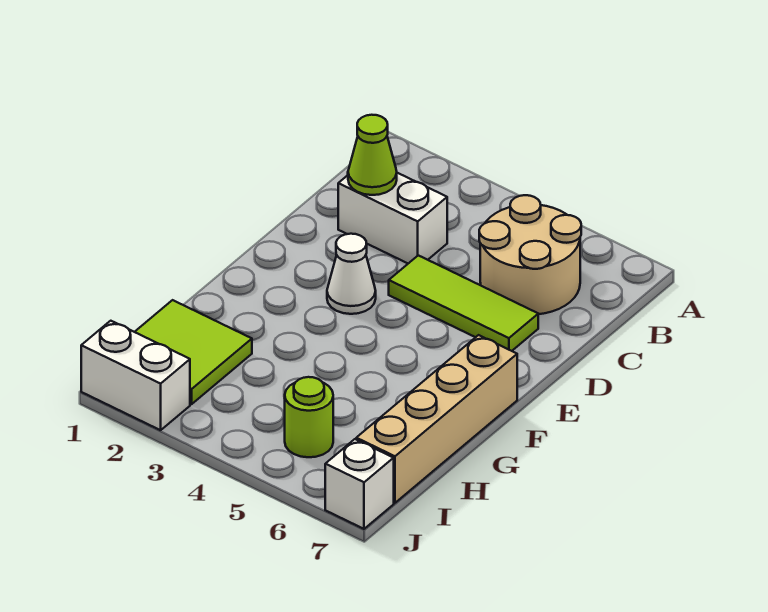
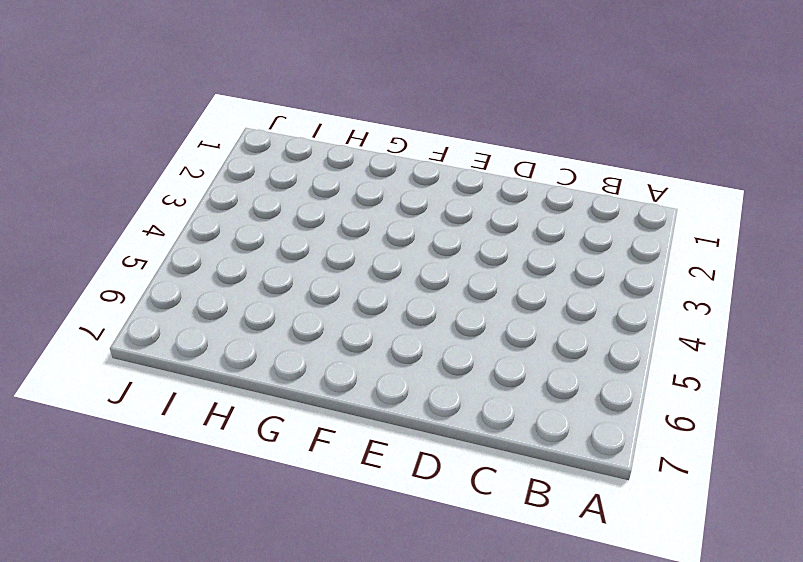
none -> tan 2x2 round brick [479,195,581,314]
none -> white 1x2 brick [338,173,447,263]

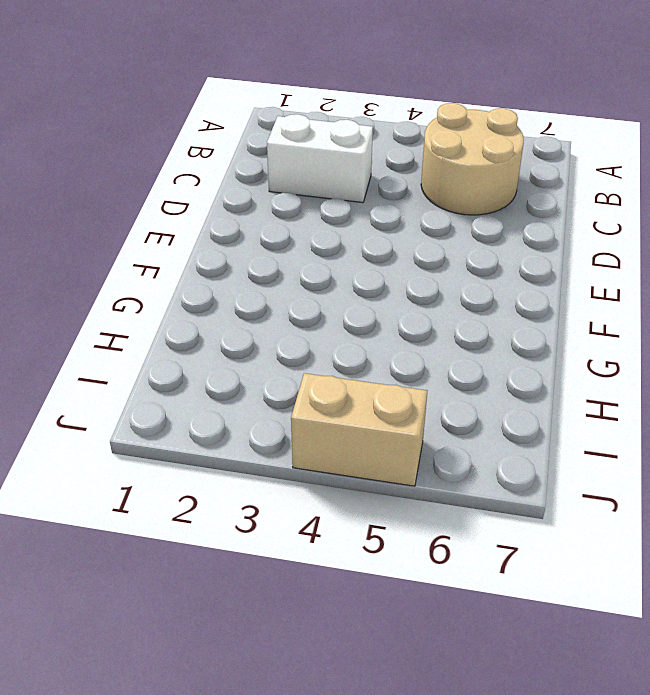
tan 1x2 brick [291,373,427,486] -> none
none -> lime 1x3 tile [389,255,538,351]
none -> white 1x1 cone [327,234,376,314]

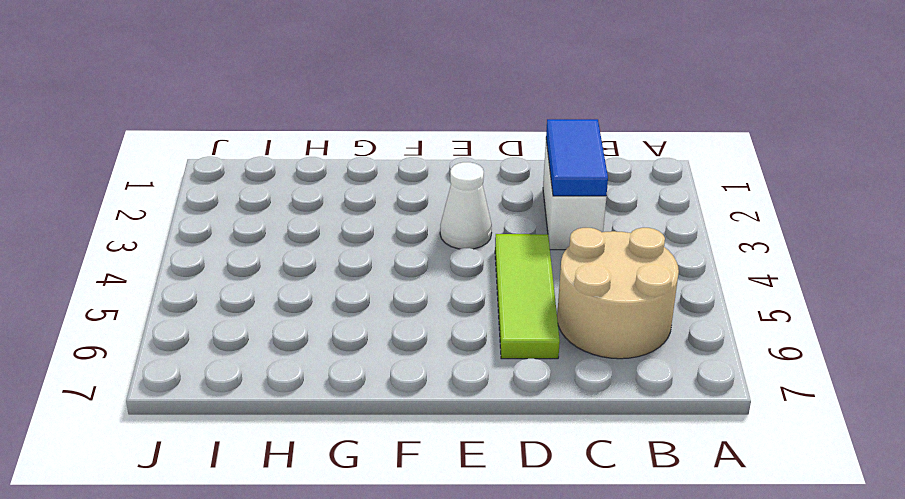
blue 1x2 tile [546,119,608,196] -> lime 1x1 cone [348,115,397,195]
none -> tan 1x4 brick [356,335,517,503]
none -> lime 2x2 tile [135,300,252,404]

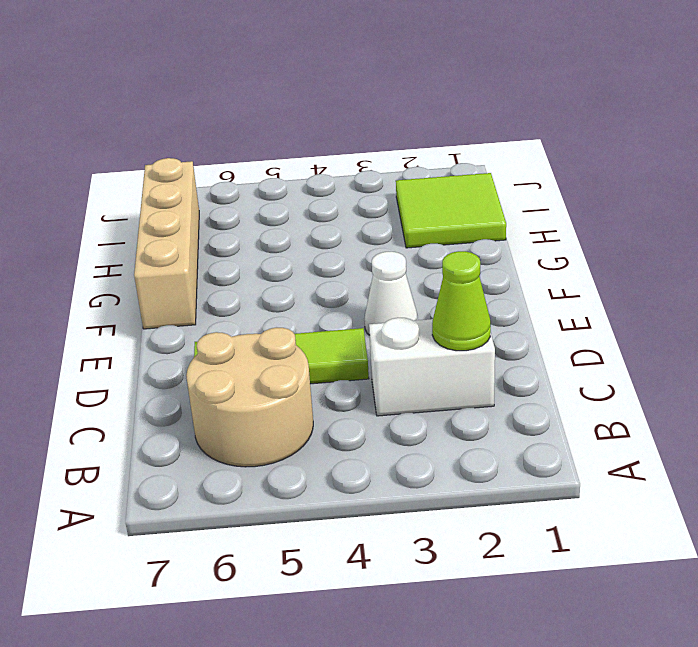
none -> lime 1x1 round brick [285,377,333,457]
none -> white 1x2 brick [81,321,190,430]

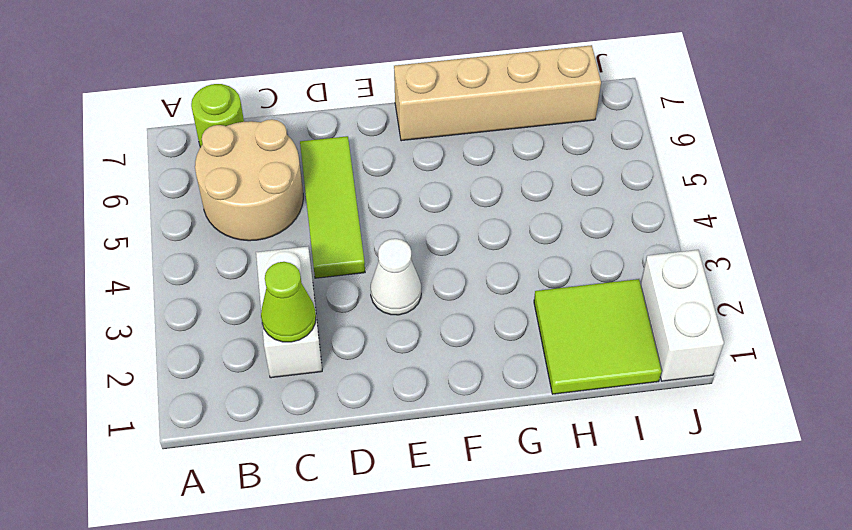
lime 1x1 round brick [191,84,244,147] -> lime 1x1 round brick moved to [285,377,333,457]
none -> white 1x1 brick [325,439,394,529]

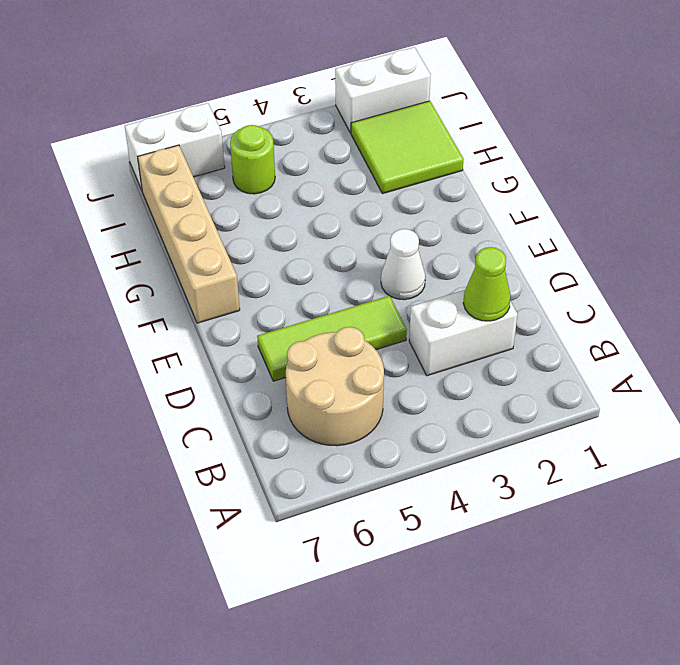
white 1x2 brick [125,103,225,190] -> white 1x1 brick [325,439,394,529]

